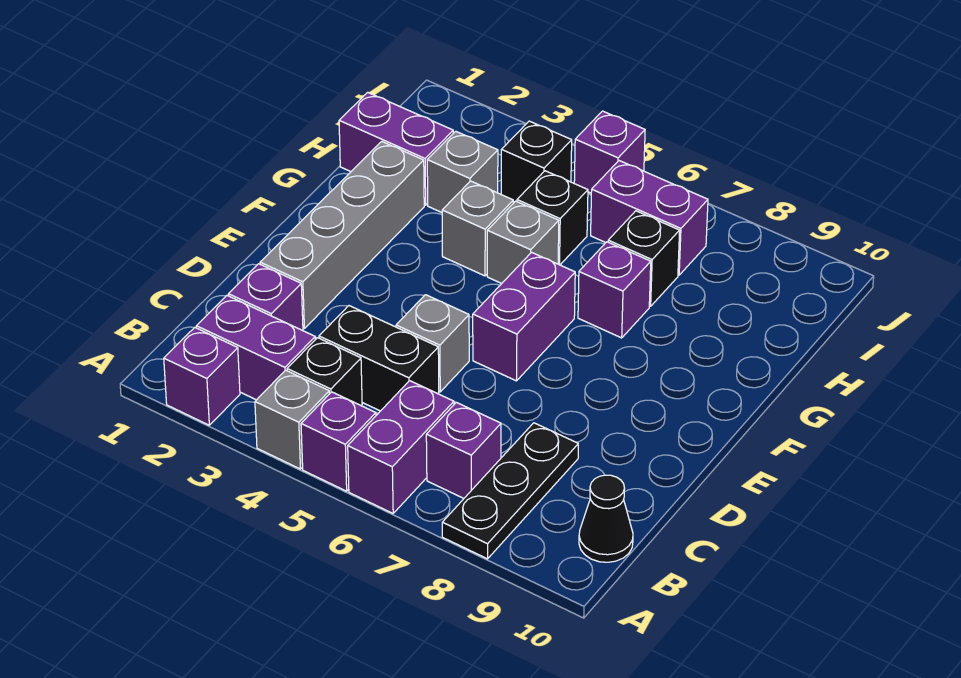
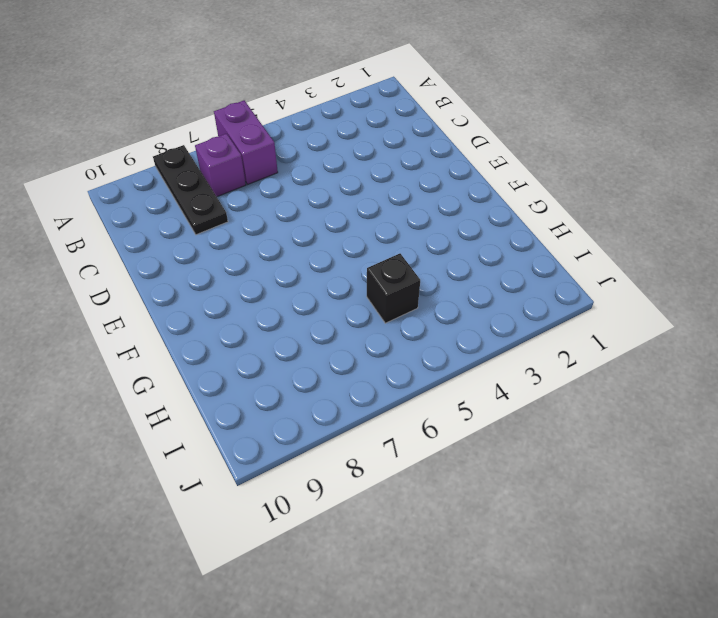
none -> purple 1x1 brick [164,328,240,425]
none -> grey 1x1 brick [255,370,330,469]
none -> purple 1x1 brick [301,392,376,491]

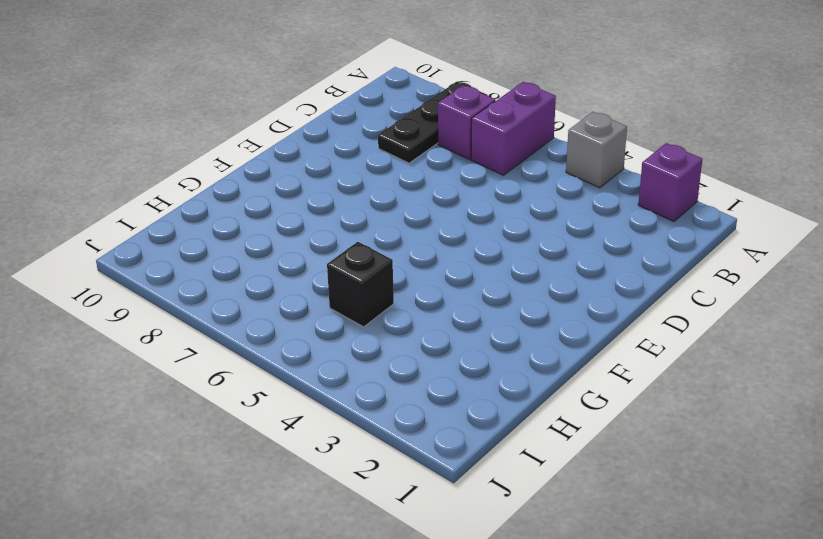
none -> purple 1x1 brick [301,392,376,491]
none -> purple 1x2 brick [196,296,315,400]
none -> black 1x1 brick [287,338,362,405]

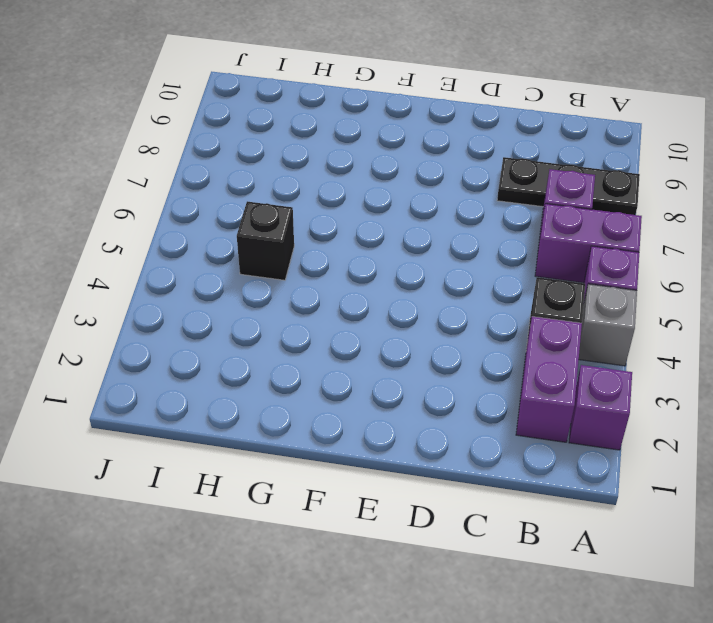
none -> black 1x1 cone [579,475,633,562]
none -> purple 1x1 brick [228,264,303,331]
none -> black 1x2 brick [319,306,439,411]

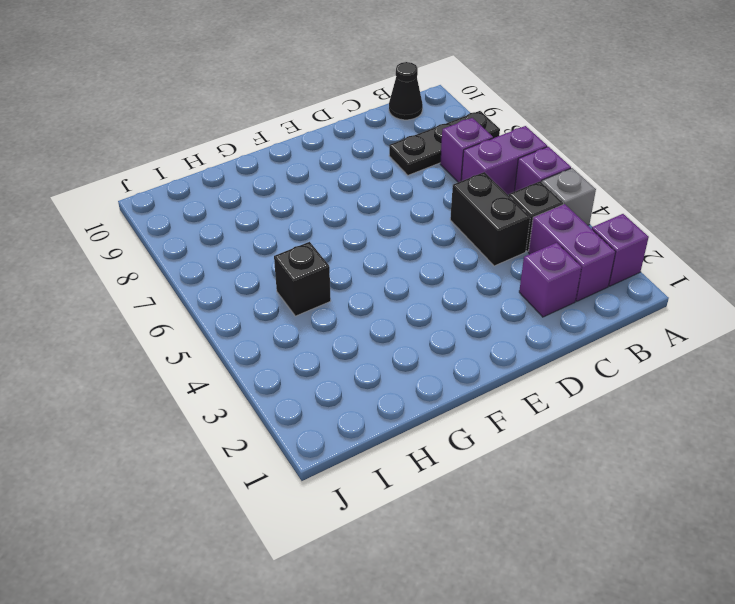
none -> grey 1x4 brick [260,141,424,328]
none -> grey 1x1 brick [396,295,469,392]
none -> purple 1x2 brick [473,252,575,381]

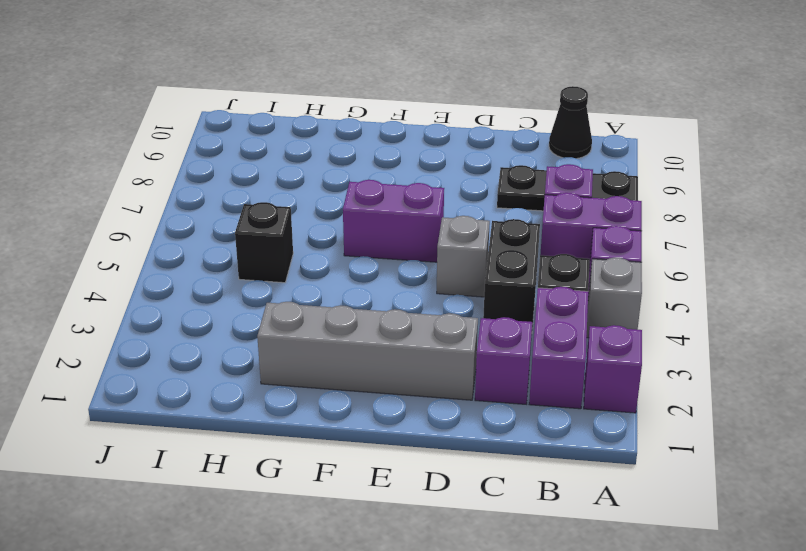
none -> grey 1x1 brick [442,181,513,276]
none -> grey 1x1 brick [487,201,559,284]
none -> purple 1x1 brick [578,242,651,338]

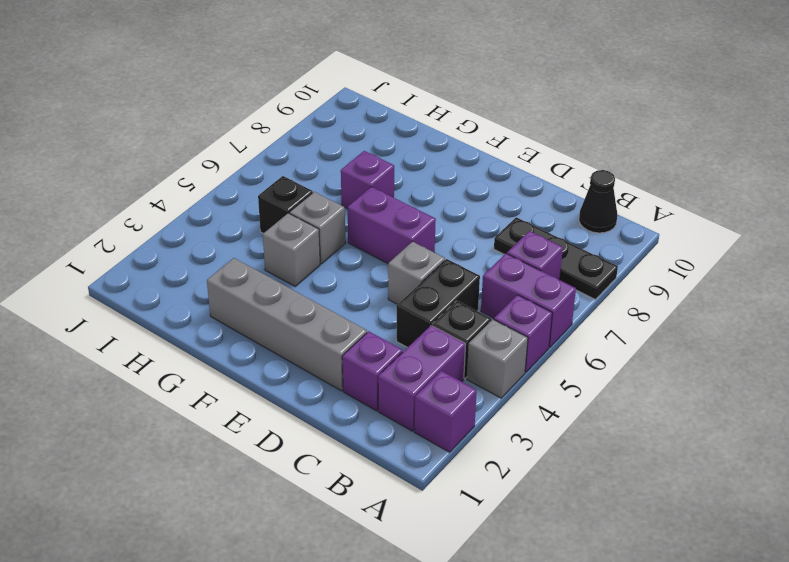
none -> purple 1x2 brick [339,92,453,205]
none -> grey 1x1 brick [427,131,498,212]
none -> black 1x1 brick [608,211,680,306]

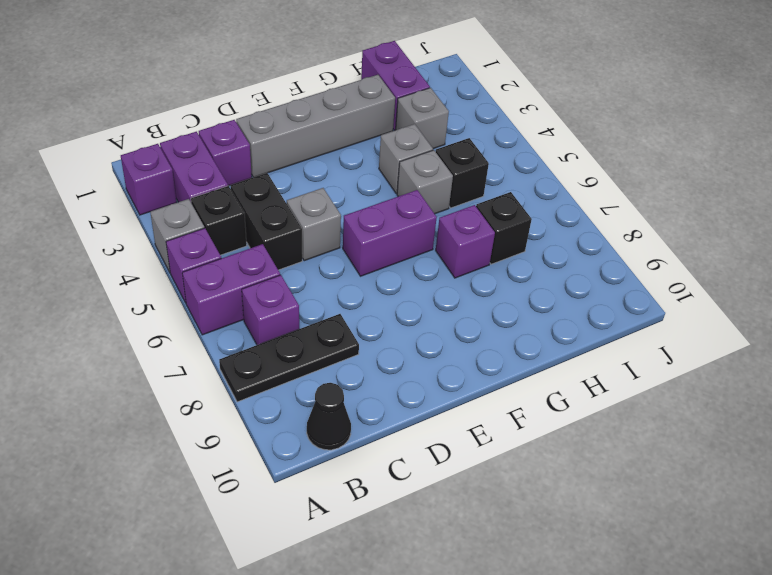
none -> black 1x1 brick [501,121,572,202]
none -> purple 1x2 brick [591,161,708,275]
none -> purple 1x1 brick [574,111,645,193]

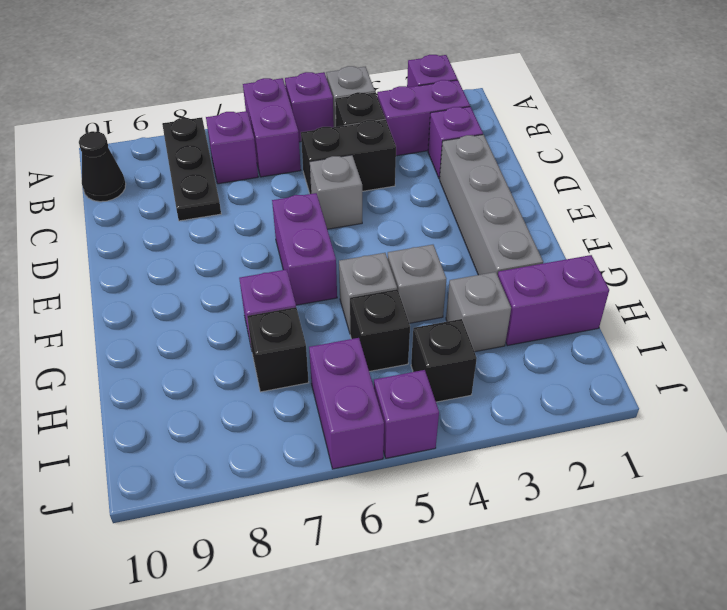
purple 1x2 brick [309,338,384,469] -> purple 1x2 brick turned to [591,161,708,275]

